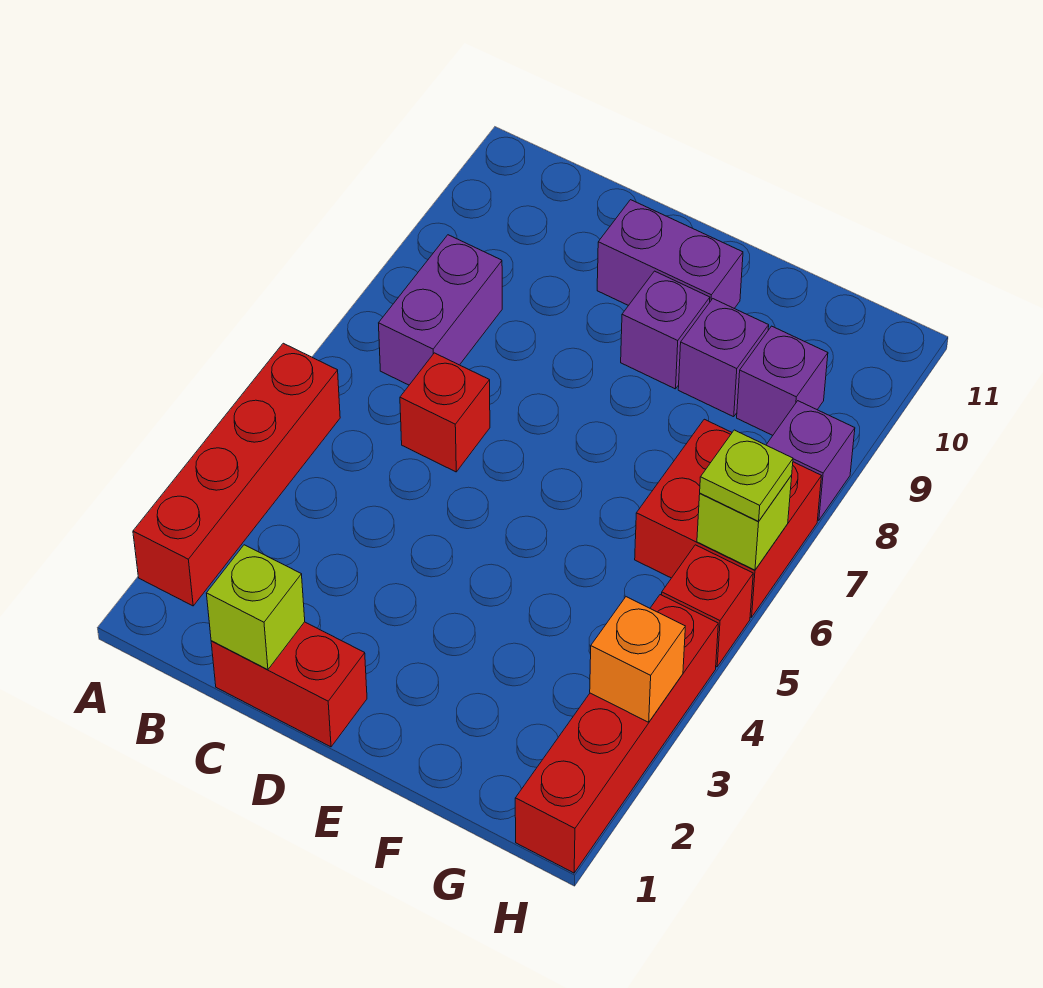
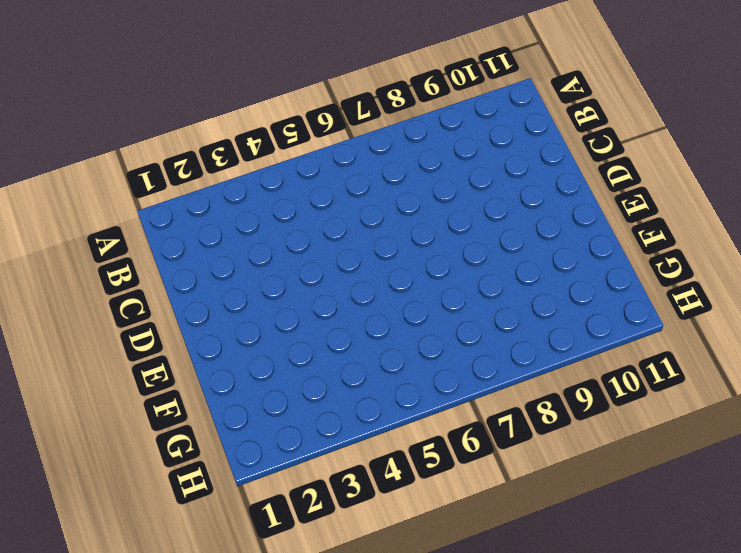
none -> red 1x4 brick [133,343,340,606]
none -> purple 1x2 brick [379,235,502,385]
none -> red 1x2 brick [211,622,367,747]

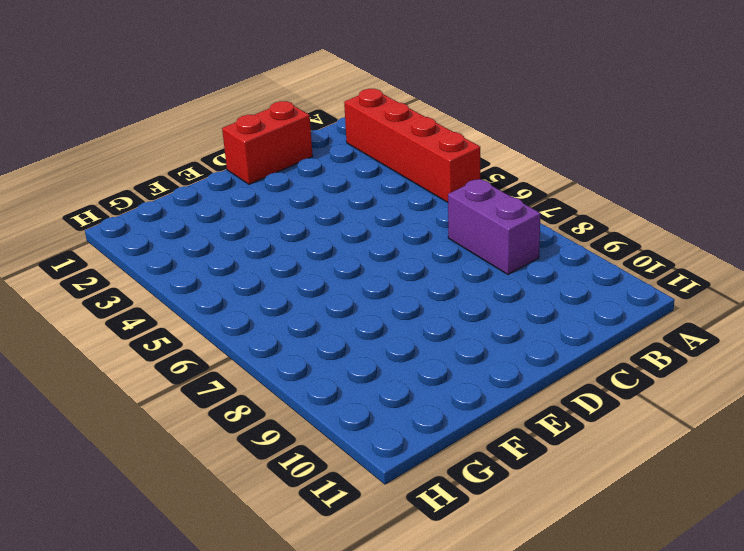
none -> red 1x1 brick [400,353,490,472]
none -> purple 1x2 brick [597,200,743,308]
none -> purple 1x1 brick [621,271,710,389]

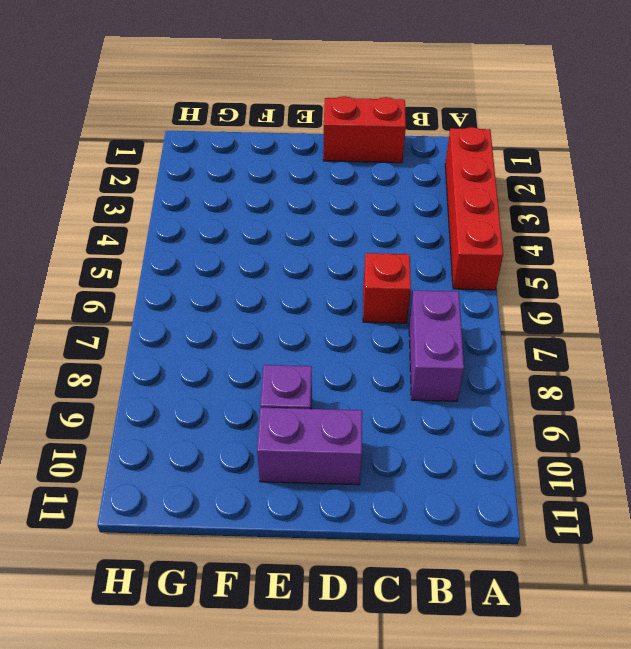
none -> purple 1x1 brick [678,299,769,417]
none -> red 2x2 brick [635,419,821,617]
none -> purple 1x1 brick [737,326,828,435]

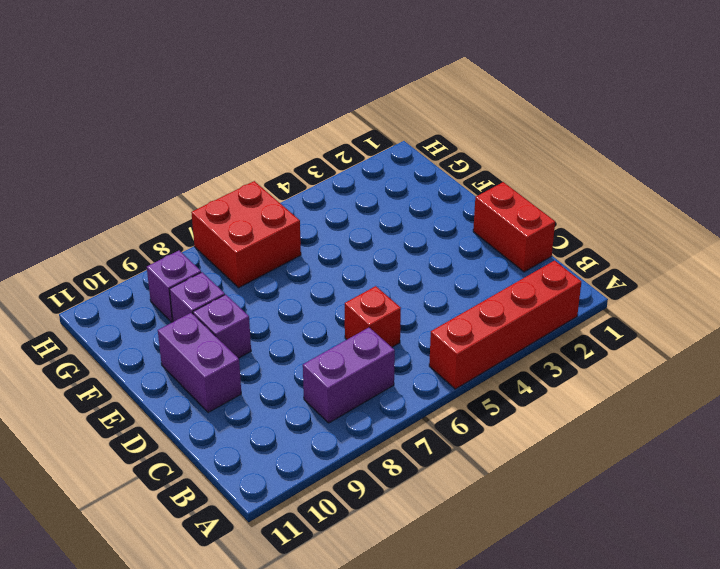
none -> red 1x4 brick [515,595,718,873]
none -> red 1x1 brick [662,545,753,667]
none -> purple 1x1 brick [766,401,855,520]

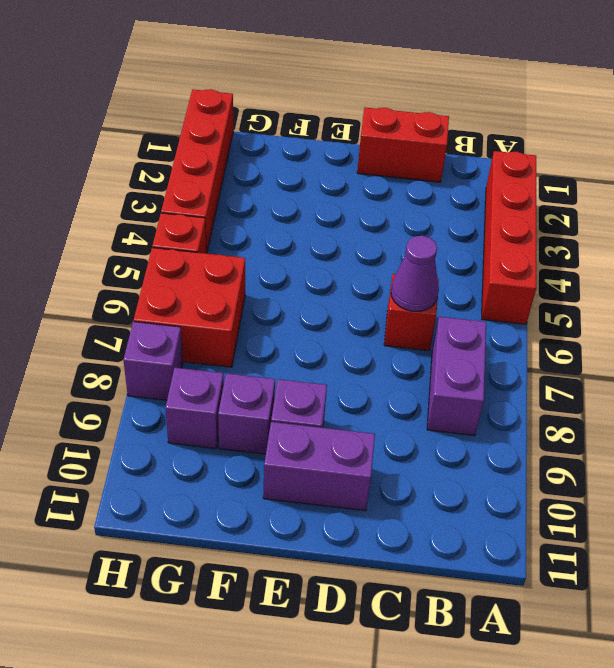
purple 1x1 cone [391,236,439,311] -> none
none -> lime 1x1 brick [206,545,305,670]
none -> orange 1x1 brick [590,597,685,722]
none -> lime 1x1 brick [697,475,792,570]

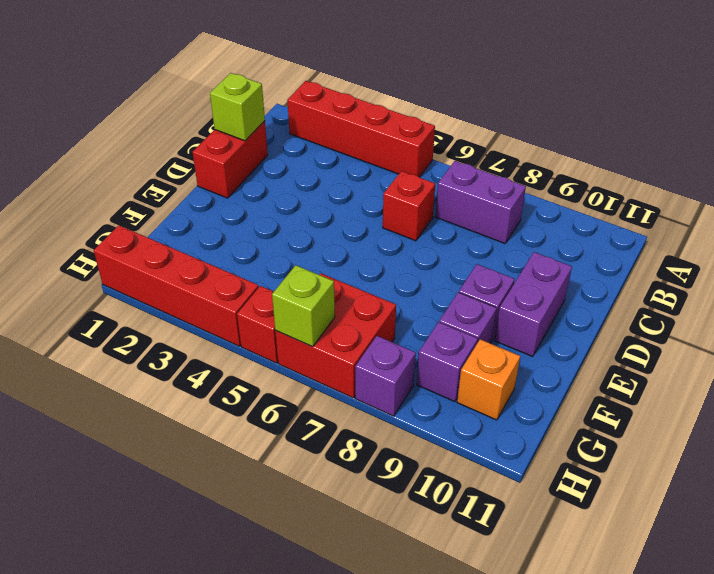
orange 1x1 brick [457,339,520,420] -> orange 1x1 brick moved to [590,597,685,722]
none -> lime 1x1 plate [700,430,793,521]

